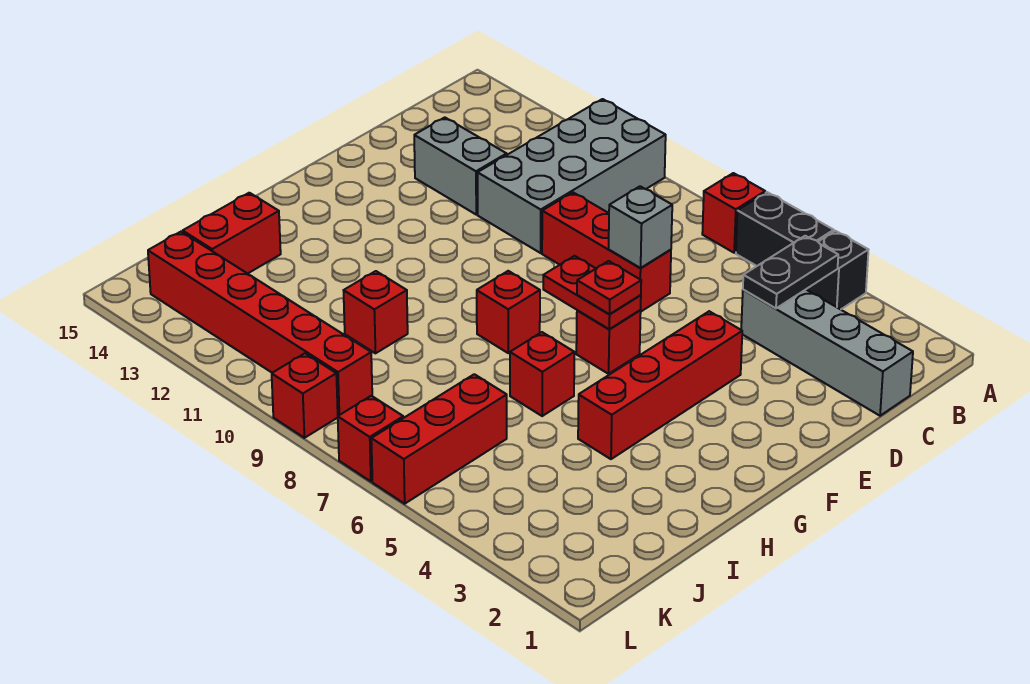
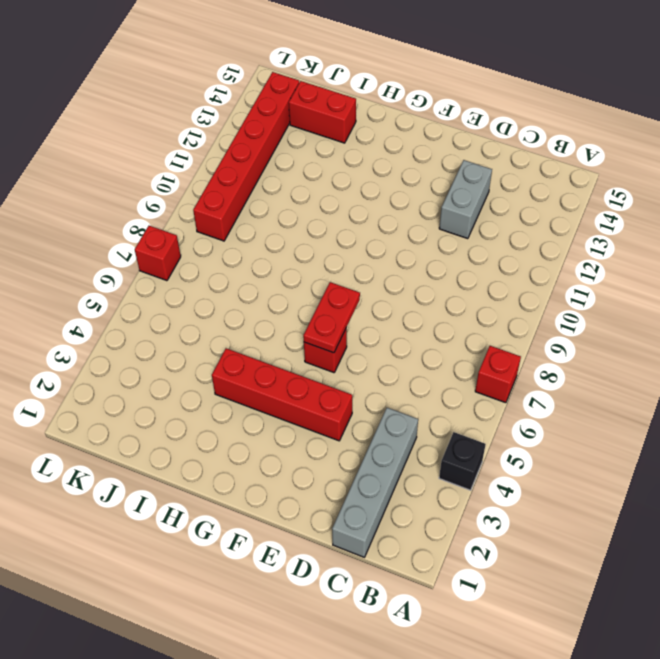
none -> black 1x2 brick [736,192,834,266]
none -> grey 2x4 brick [478,99,666,253]
none -> red 1x3 brick [542,192,671,311]

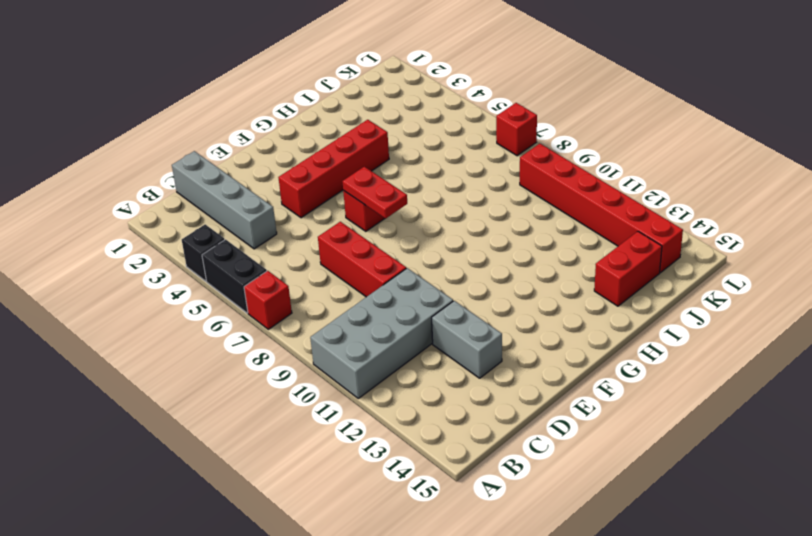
none -> red 1x1 brick [477,271,540,353]
none -> red 1x1 brick [510,332,574,416]
none -> red 1x1 brick [343,271,408,353]

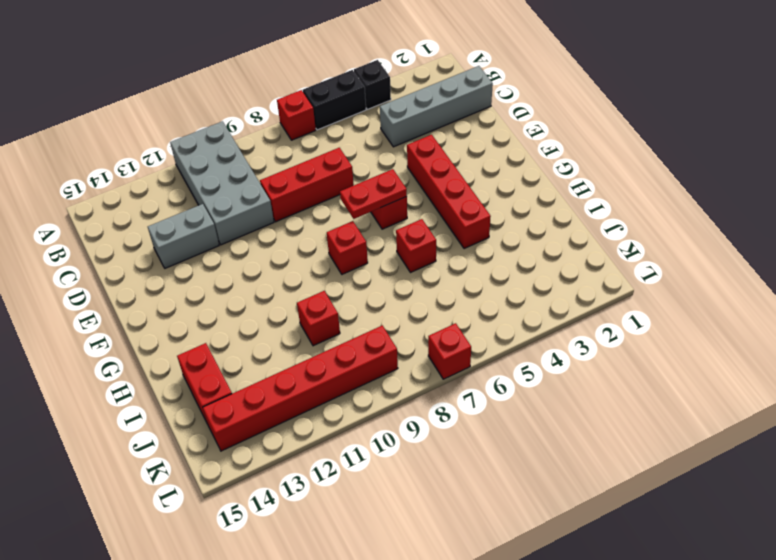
none -> red 1x3 brick [371,374,507,504]
none -> red 1x1 brick [272,353,338,438]
none -> black 1x2 plate [743,236,838,308]

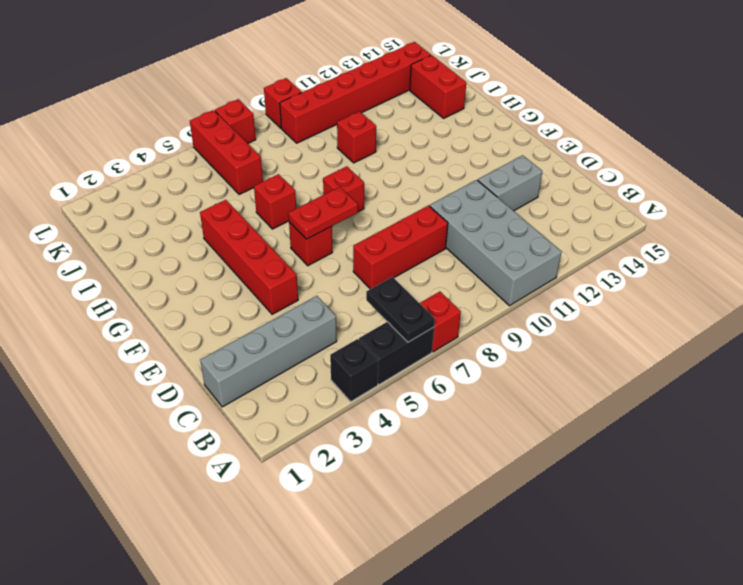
black 1x2 plate [366,277,435,342] -> black 1x2 plate moved to [743,236,838,308]
none -> grey 1x1 brick [609,186,672,268]
none -> red 1x1 plate [577,261,641,314]

